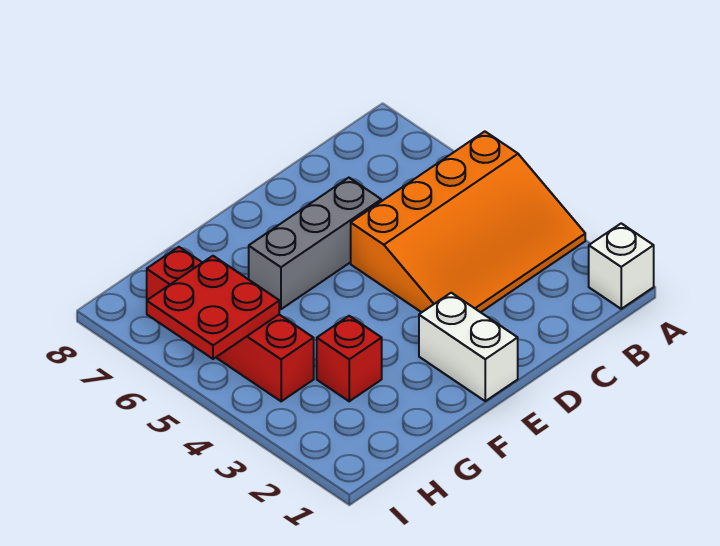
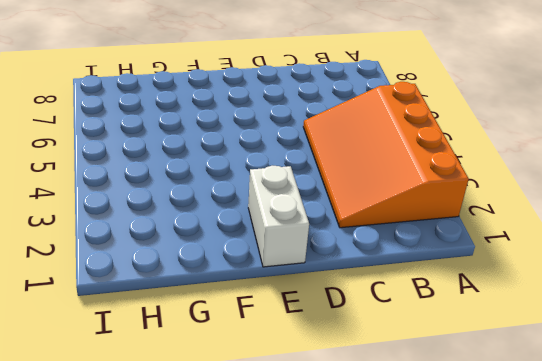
orange 3x4 slope [303,82,469,228] -> orange 3x4 slope turned to [351,131,585,312]
none -> white 1x1 brick [589,223,654,309]
none -> grey 1x3 brick [249,178,381,309]

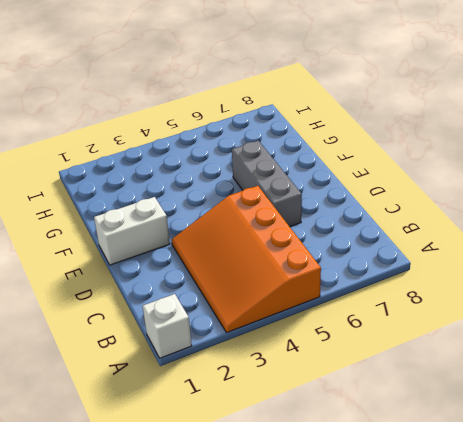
none -> red 1x1 brick [317,316,382,401]
none -> red 1x4 brick [147,247,314,401]

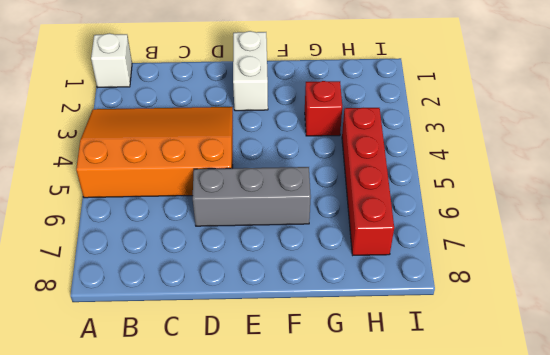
none -> red 2x2 plate [147,256,279,359]

